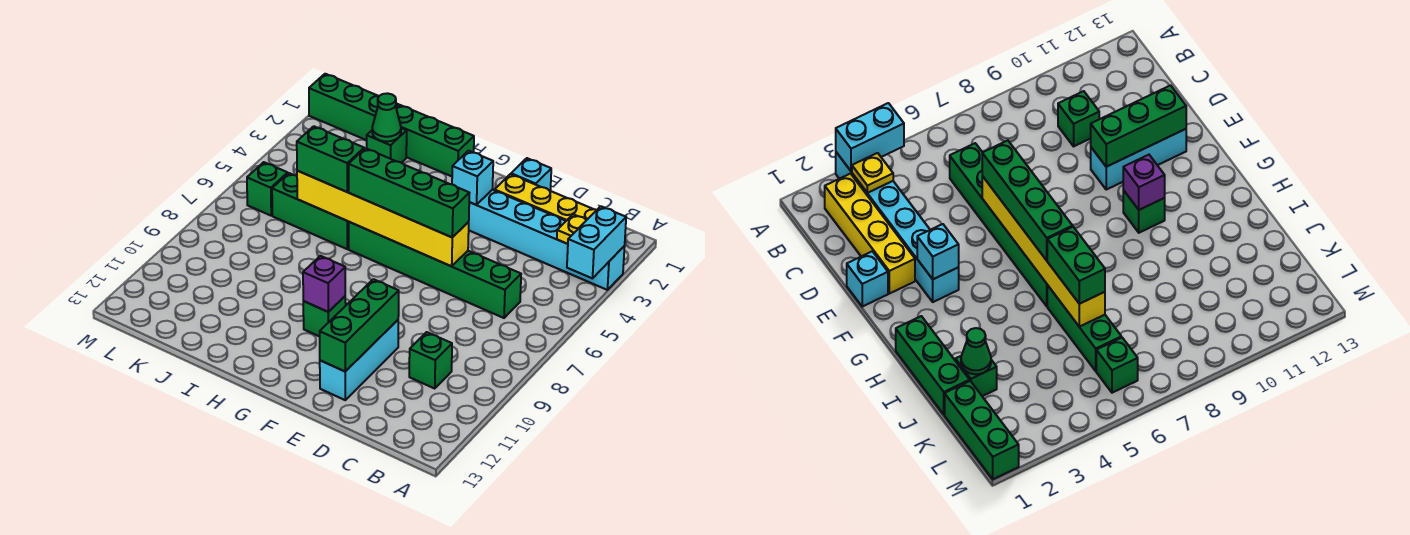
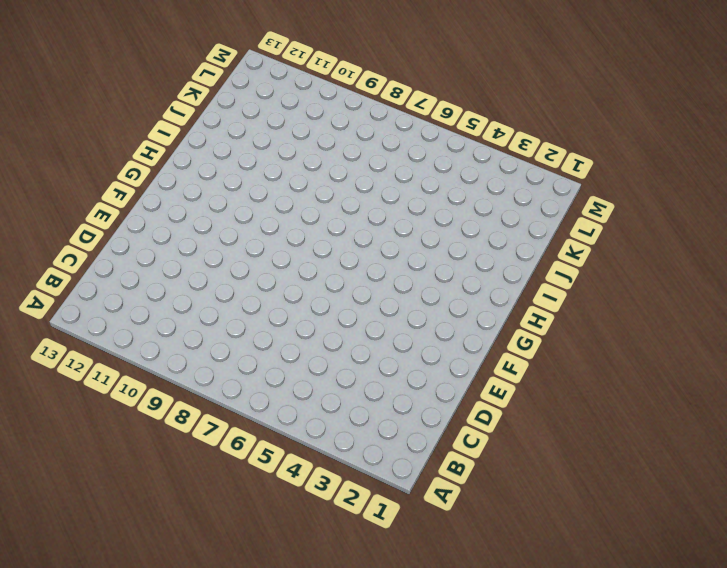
none -> cyan 1x6 brick [469,190,625,290]
none -> yellow 1x4 brick [495,174,596,221]
none -> green 1x6 brick [349,222,521,318]

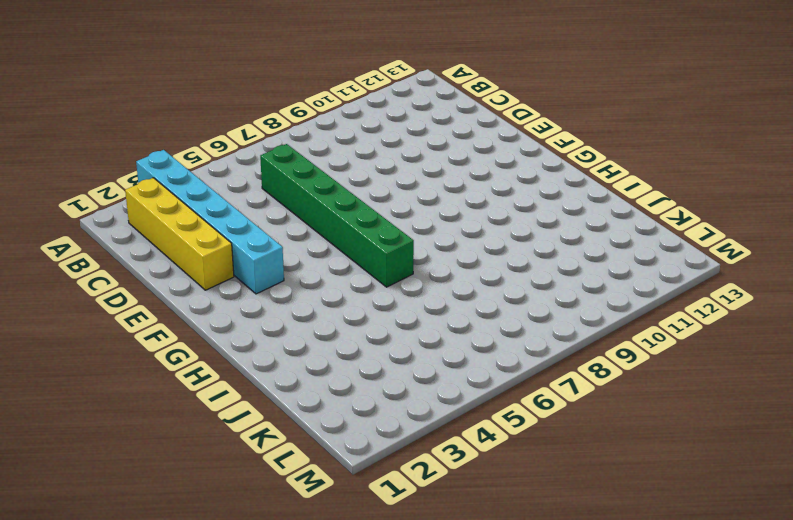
none -> green 1x1 brick [409,332,452,388]
none -> cyan 1x1 brick [511,158,551,191]
none -> cyan 1x3 brick [320,320,398,400]

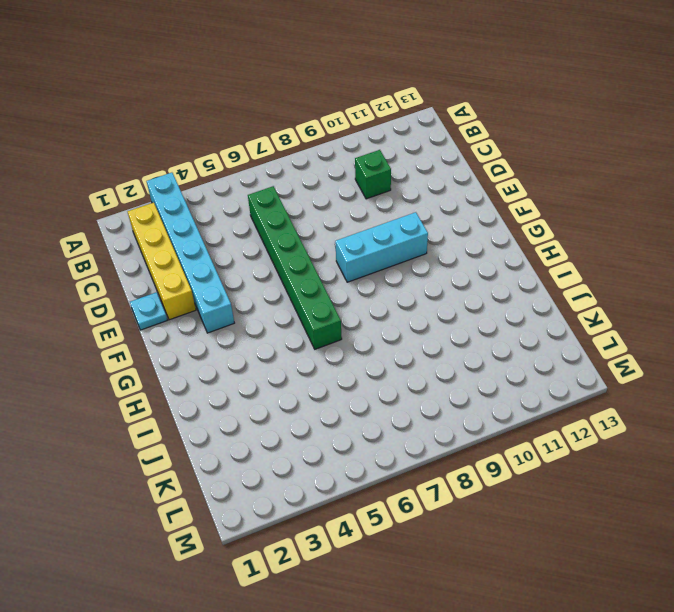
cyan 1x1 plate [130,292,167,330] -> cyan 1x1 brick [511,158,551,191]
cyan 1x3 brick [335,212,428,282] -> cyan 1x3 brick moved to [320,320,398,400]
none -> green 1x1 brick [303,296,346,337]
none -> green 1x3 brick [396,105,474,176]
none -> green 1x3 brick [272,173,349,249]

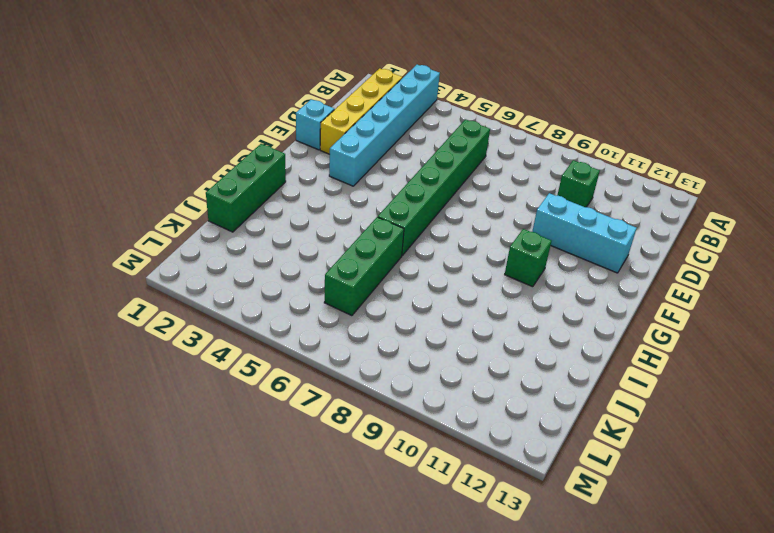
none -> green 1x1 brick [367,128,407,163]
none -> green 1x3 brick [309,74,398,140]
none -> green 1x1 brick [247,162,288,216]

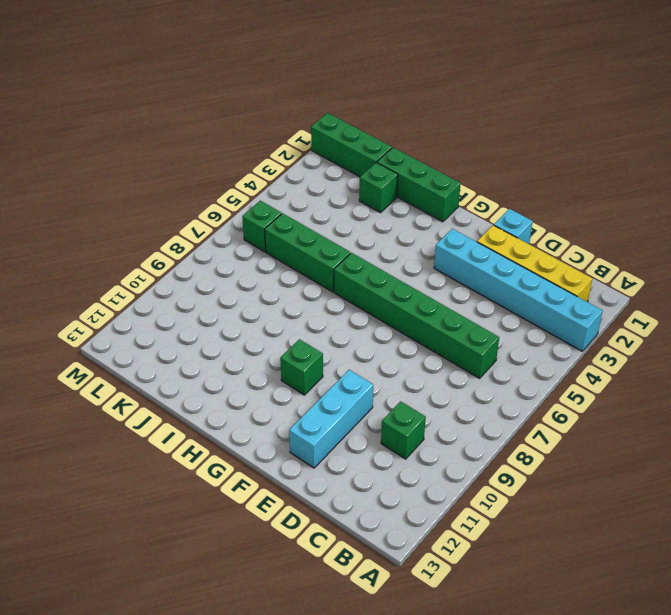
none -> cyan 1x2 brick [567,206,626,278]
none -> yellow 1x1 plate [557,214,586,244]
none -> yellow 1x6 brick [297,171,469,266]

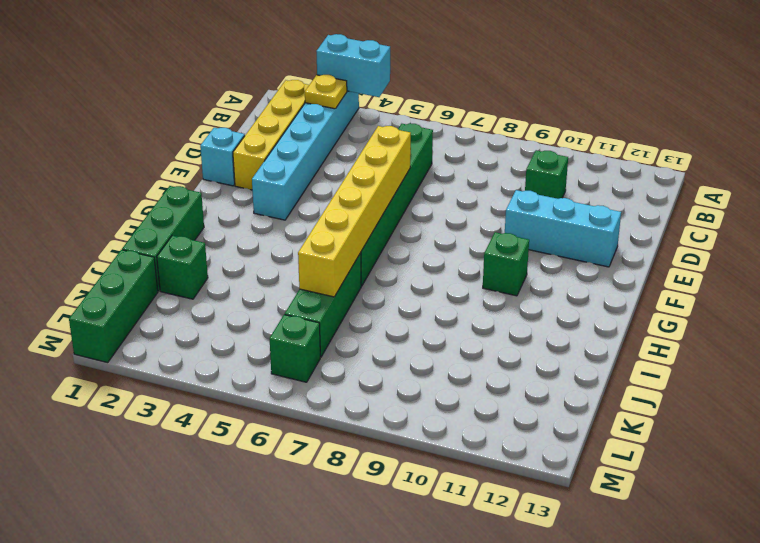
none -> green 1x3 brick [320,279,399,371]
none -> cyan 1x1 brick [452,151,493,205]
none -> purple 1x1 brick [303,256,345,312]

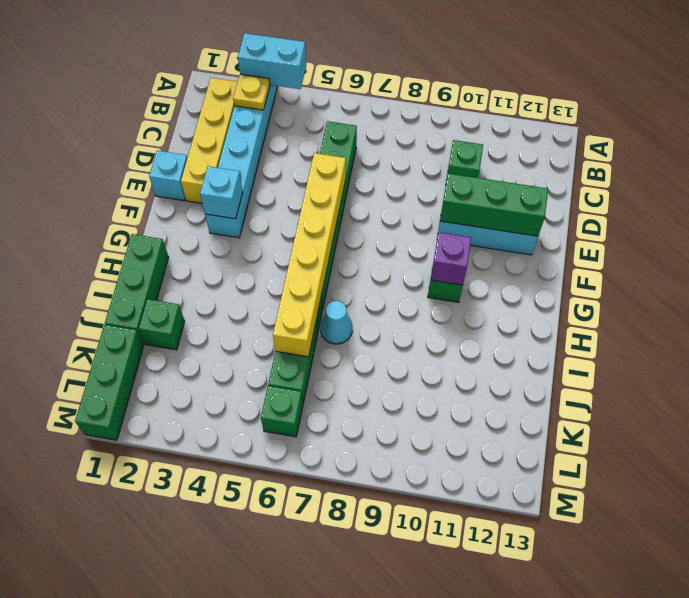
cyan 1x1 cone [321,301,352,344] -> none
none -> green 1x1 cone [372,93,401,141]
none -> green 1x4 brick [349,148,469,237]
none -> green 1x2 brick [297,126,364,192]

